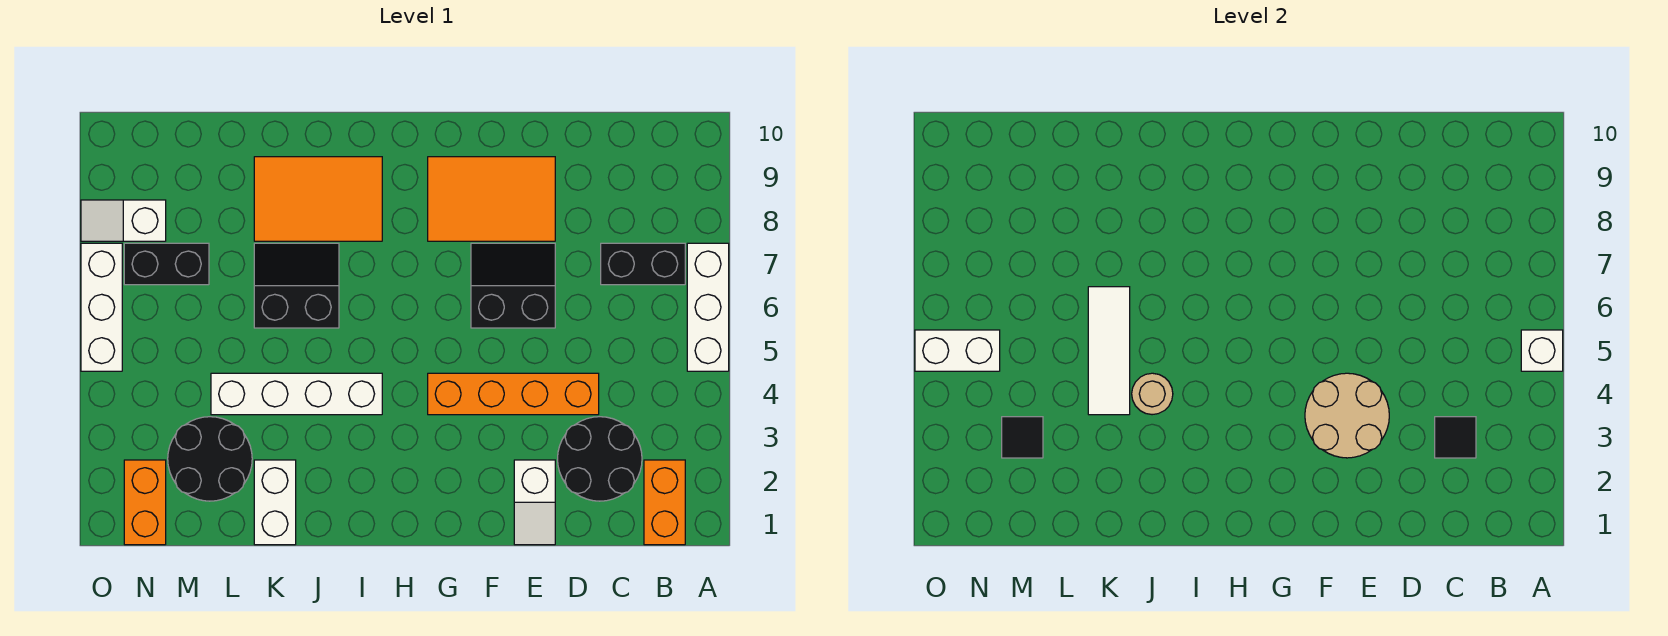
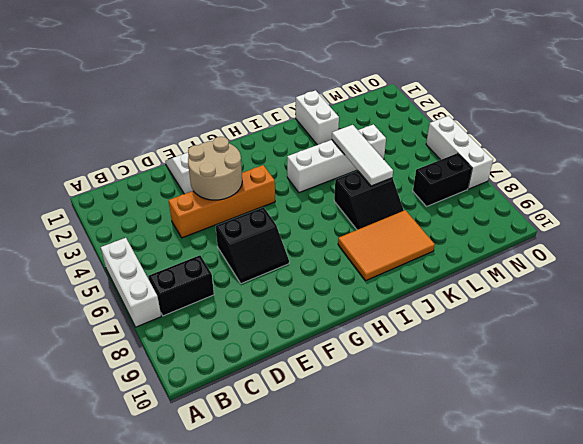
none -> orange 1x2 brick [644,460,685,545]
none -> black 2x2 round brick [558,417,642,501]
none -> orange 2x3 tile [428,157,555,241]

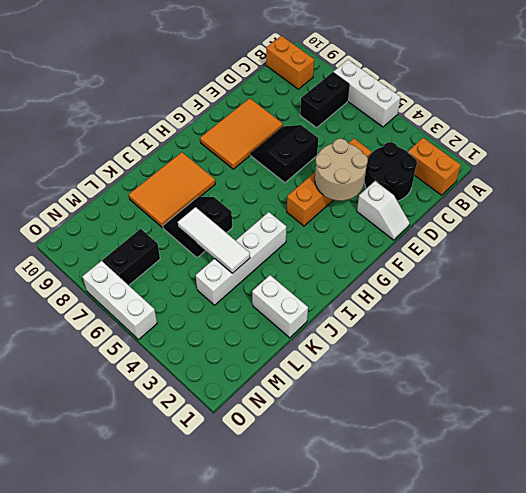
orange 1x2 brick [266,36,314,89] -> orange 1x2 brick moved to [124,460,166,545]
none -> black 2x2 round brick [168,417,252,501]
none -> white 1x2 slope [81,200,166,241]
none -> white 1x1 brick [1521,330,1563,371]

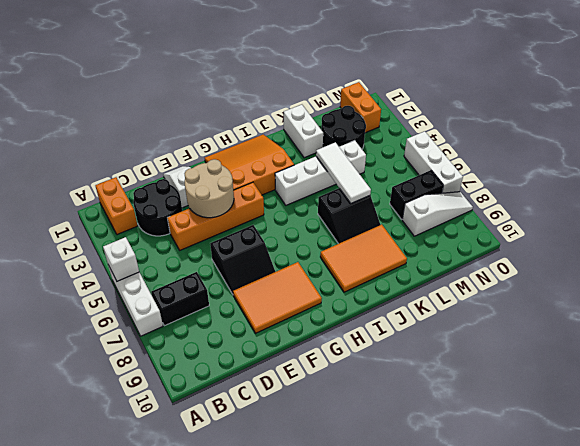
orange 3x3 slope [205,134,294,195] -> none
white 1x3 slope [402,192,473,236] -> white 1x2 slope [81,200,166,241]
none -> black 1x1 tile [1435,417,1476,458]
none -> tan 1x1 round brick [1132,373,1173,415]
none -> black 1x1 tile [1002,417,1043,458]

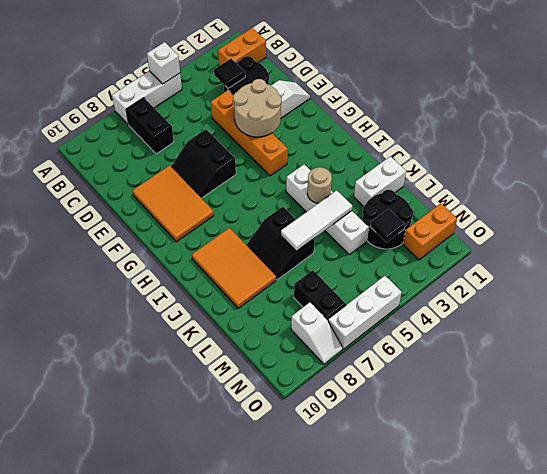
none -> white 1x2 brick [915,330,1000,371]

